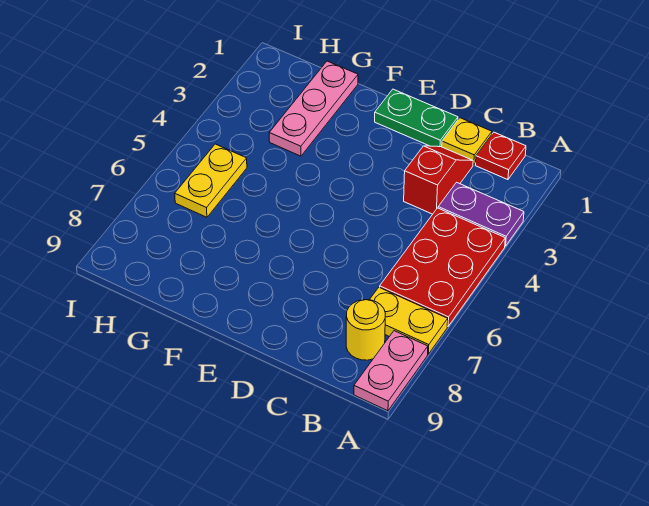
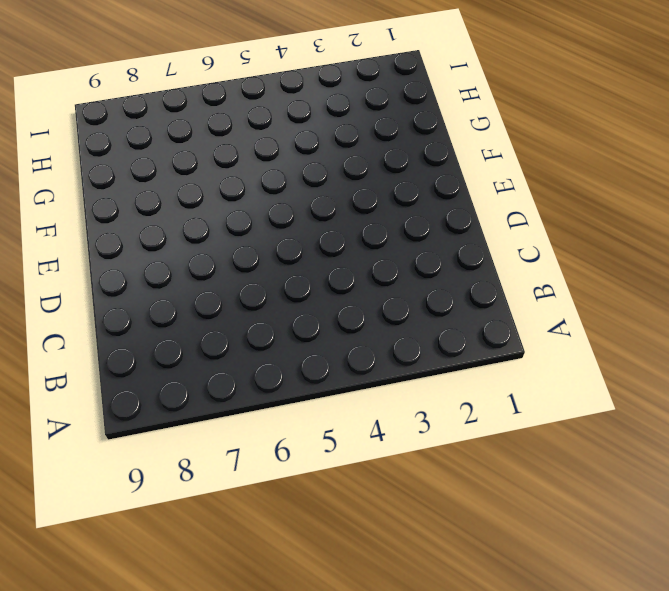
none -> purple 1x2 plate [438,182,524,246]
none -> red 2x3 plate [380,208,505,327]

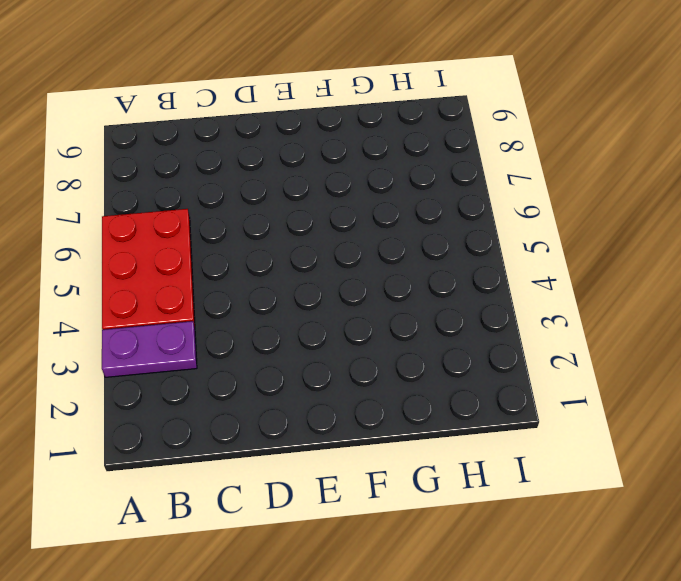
none -> yellow 1x2 plate [370,287,448,354]
none -> pink 1x2 plate [354,331,428,411]

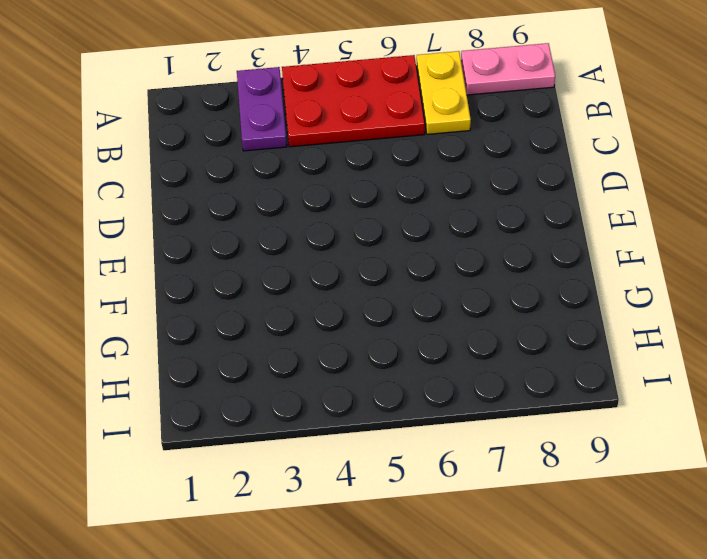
none -> red 1x1 plate [475,132,526,180]
none -> yellow 1x1 round brick [346,300,386,360]

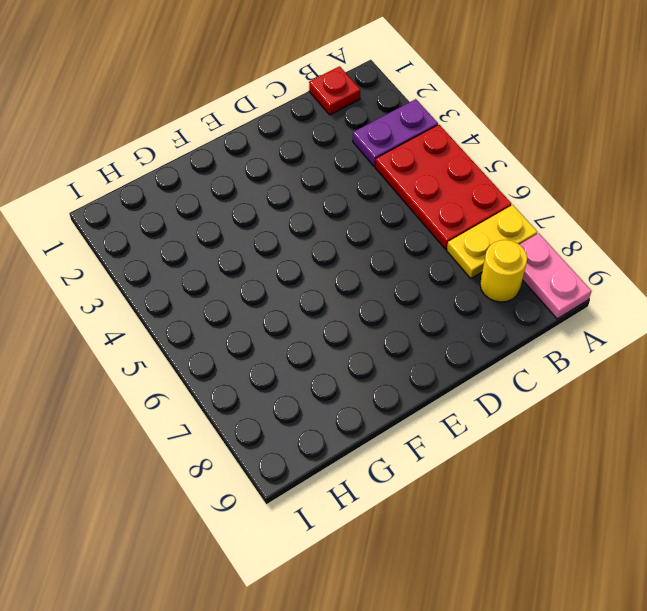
none -> yellow 1x1 plate [442,118,492,165]
none -> red 1x2 slope [404,146,473,214]

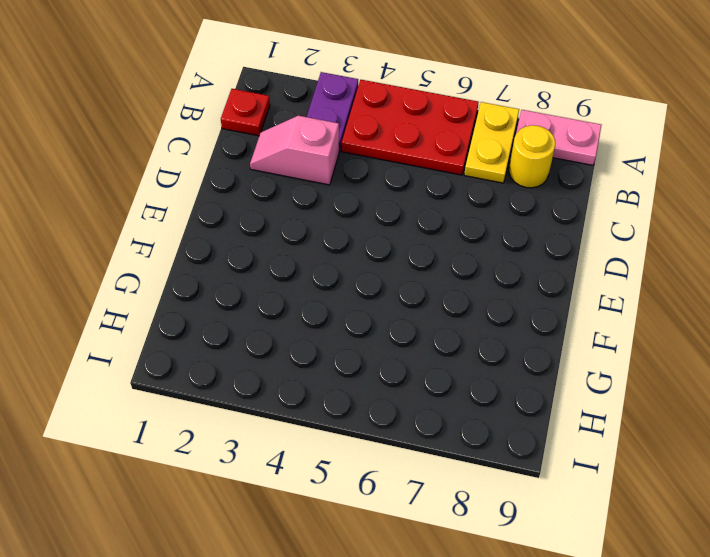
pink 1x2 slope [250,116,339,185] -> red 1x2 slope [404,146,473,214]
none -> yellow 1x1 plate [442,118,492,165]
none -> green 1x2 plate [375,89,458,147]

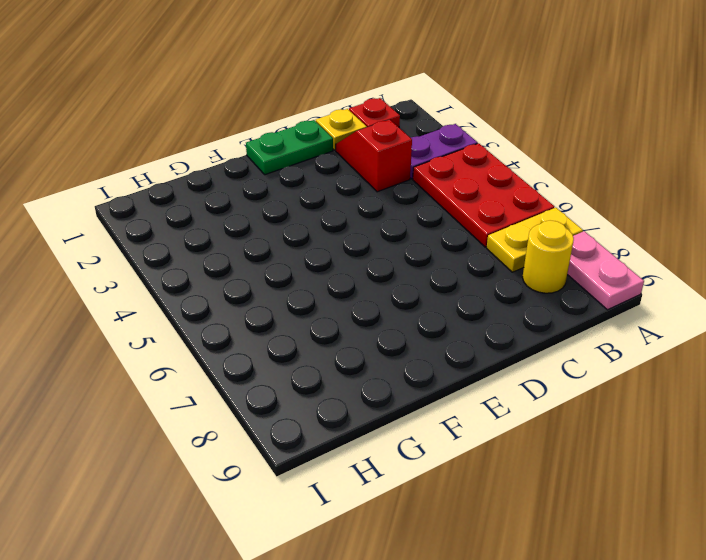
none -> pink 1x3 plate [269,61,358,156]
none -> yellow 1x2 plate [175,144,247,217]

